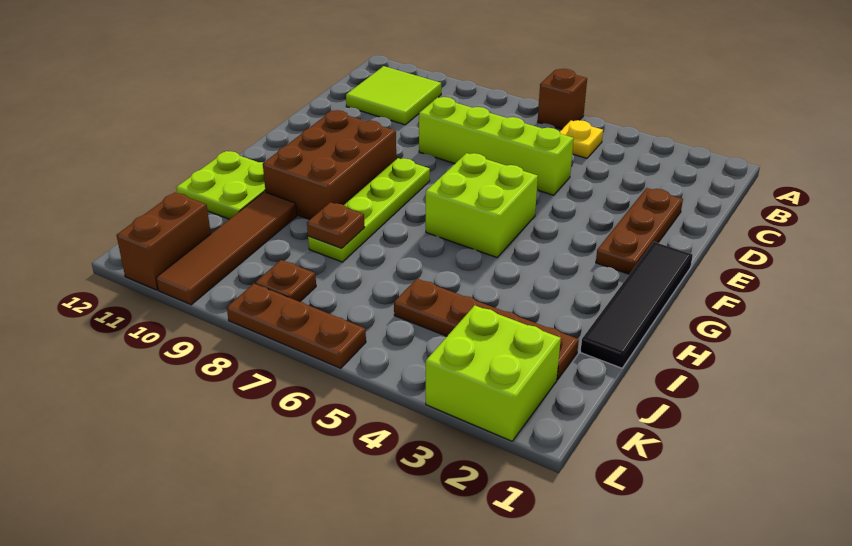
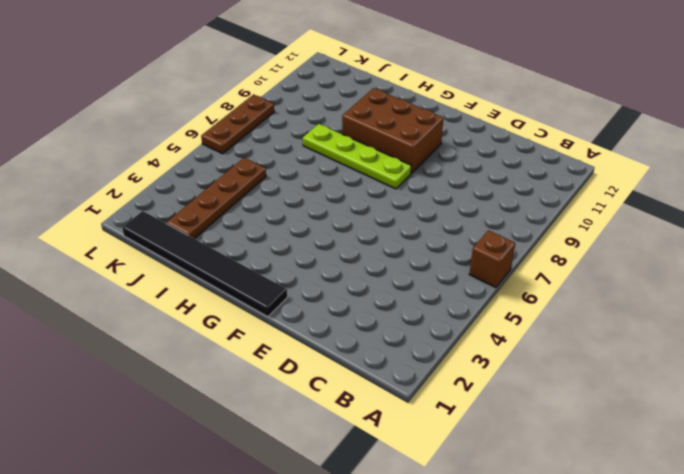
black 1x6 tile [122,211,287,317] -> black 1x4 tile [580,242,693,368]
none -> yellow 1x1 plate [560,120,603,158]
none -> lime 2x2 tile [346,66,441,125]
none -> brown 1x3 plate [596,188,683,274]

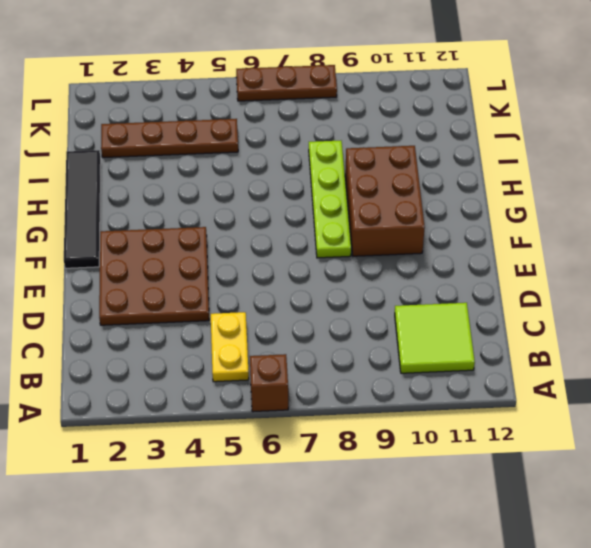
yellow 1x2 plate [211,312,249,382] -> yellow 1x1 plate [560,120,603,158]
brown 3x3 plate [99,227,209,325] -> brown 1x3 plate [596,188,683,274]
none -> lime 1x4 brick [419,97,574,195]
none -> lime 2x2 brick [426,153,538,257]
none -> lime 2x2 plate [176,151,266,219]

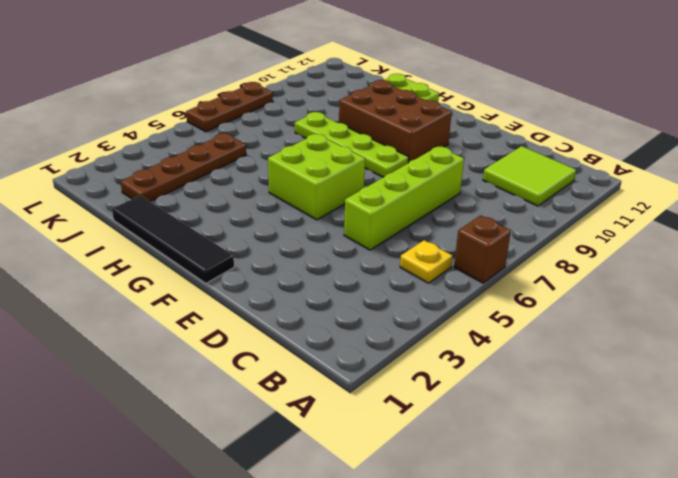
none -> brown 1x3 plate [596,188,683,274]
none -> brown 1x4 tile [156,192,297,305]
none -> lime 2x2 brick [426,305,561,441]

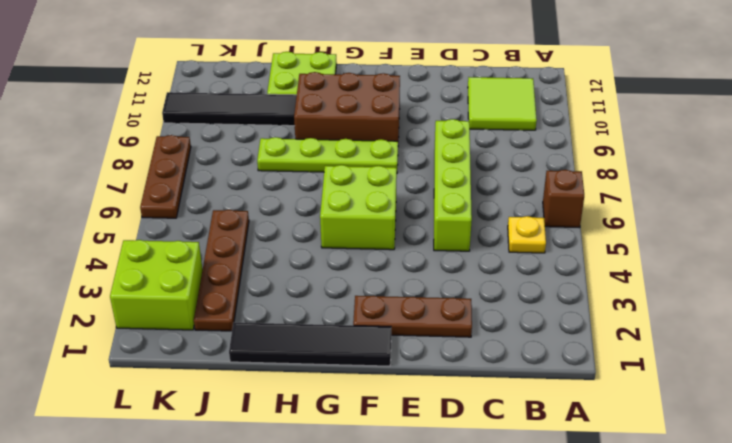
black 1x4 tile [162,92,297,126] -> brown 1x4 tile [156,192,297,305]
none -> brown 1x1 plate [255,260,316,302]
none -> brown 1x2 brick [117,193,211,290]
none -> brown 1x1 plate [307,202,365,248]

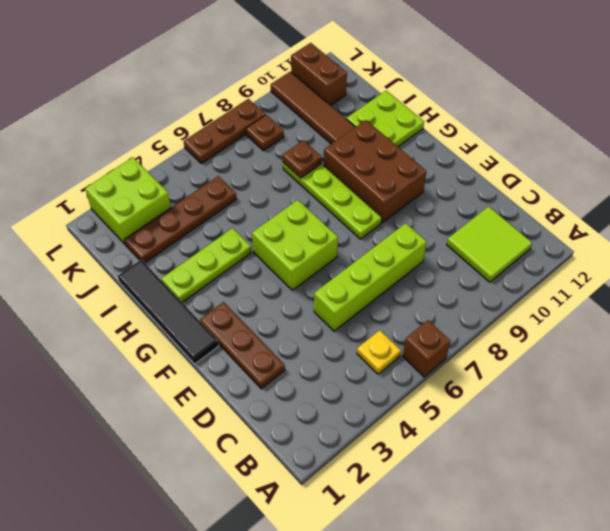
lime 1x3 plate [161,228,251,302] -> none

